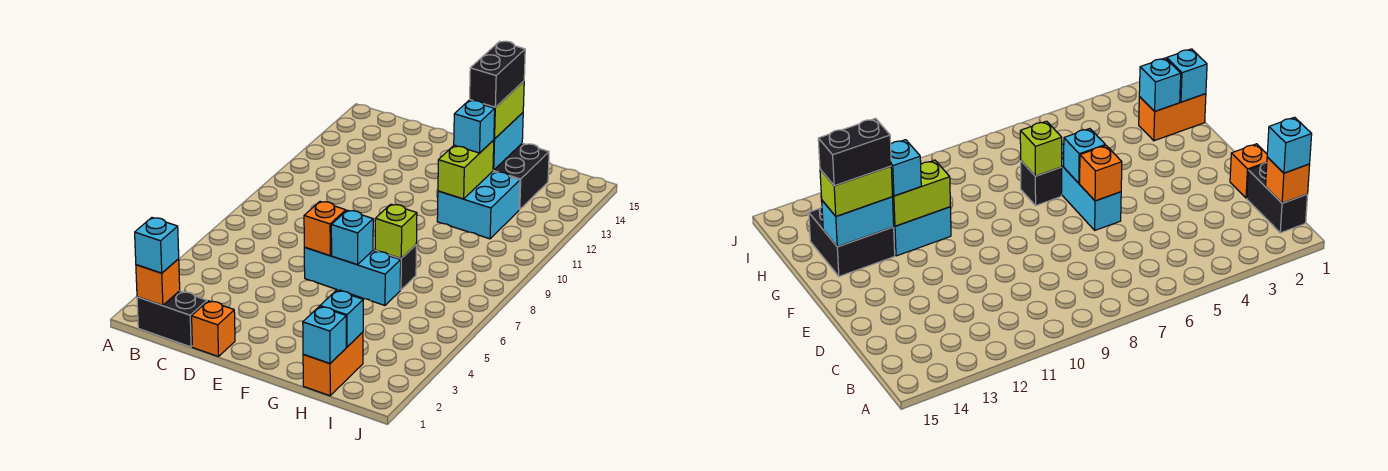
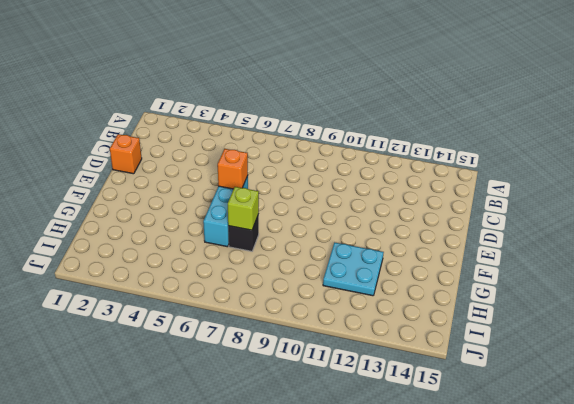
cyan 2x2 plate [323,242,384,296] -> cyan 2x2 brick [437,171,520,239]
none -> black 1x2 brick [137,291,207,347]
none -> black 2x2 brick [493,143,549,210]
none -> orange 1x2 brick [303,332,363,396]

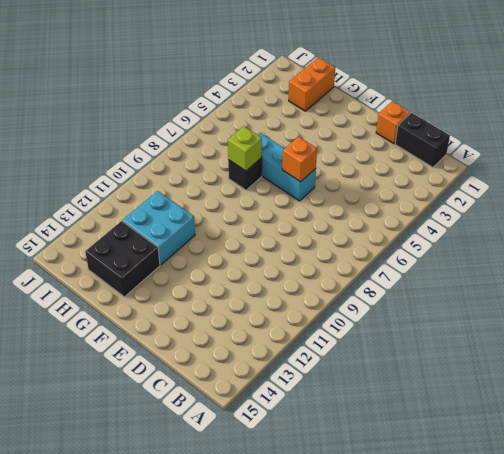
none -> orange 1x1 brick [136,259,180,306]
none -> cyan 1x1 brick [331,210,373,265]
none -> lime 1x2 brick [438,140,494,199]

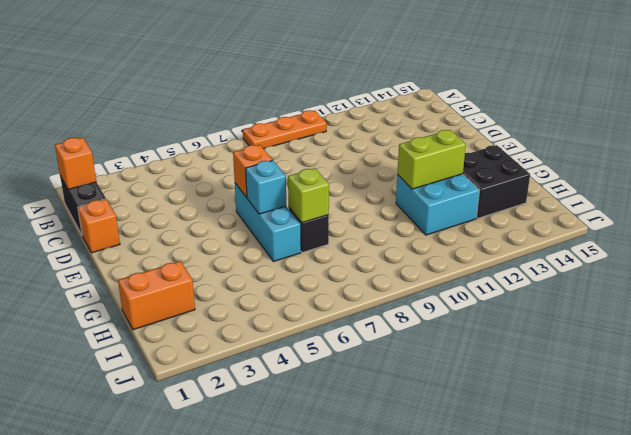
orange 1x3 plate [243,110,327,149] -> none
none -> cyan 1x2 brick [493,113,523,170]
none -> cyan 1x1 brick [303,306,346,363]
none -> cyan 1x1 brick [320,290,363,347]

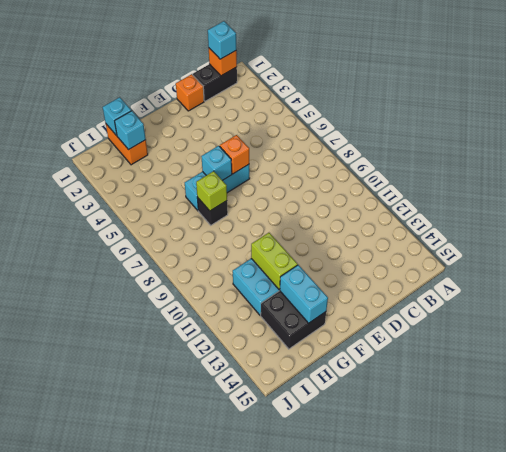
none -> cyan 1x1 brick [454,101,495,153]
none -> lime 1x2 brick [470,81,524,139]
none -> black 1x2 brick [470,41,525,107]

